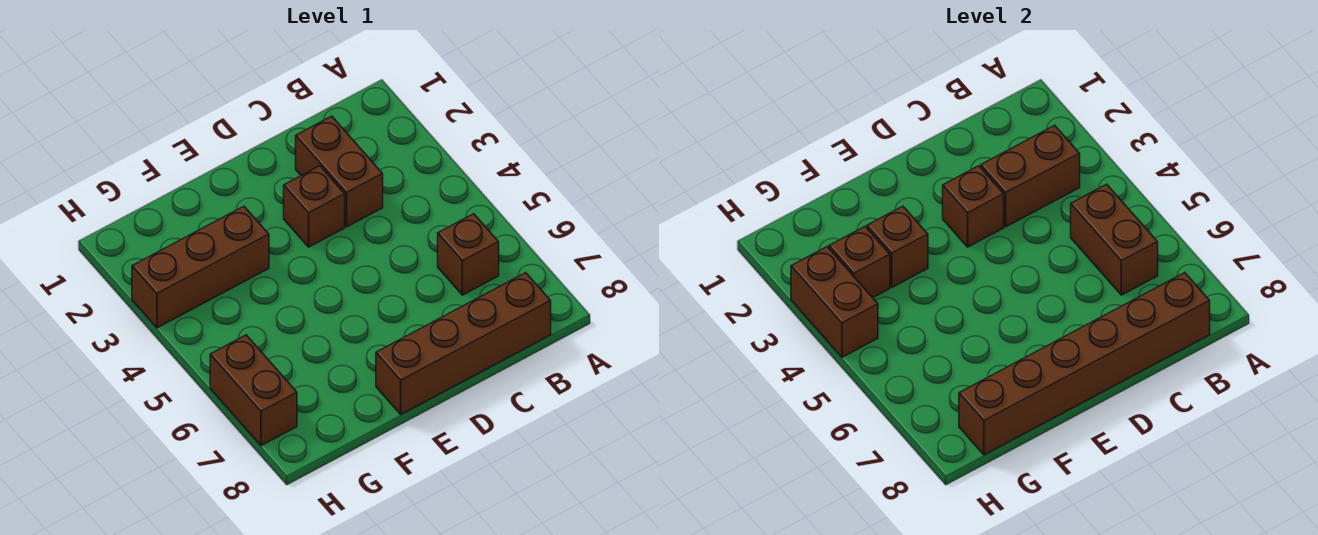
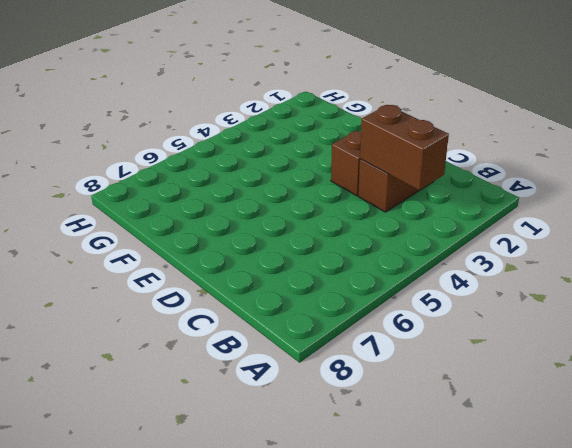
none -> brown 1x1 brick [438,214,499,295]
none -> brown 1x4 brick [376,273,551,414]
none -> brown 1x3 brick [132,206,269,328]

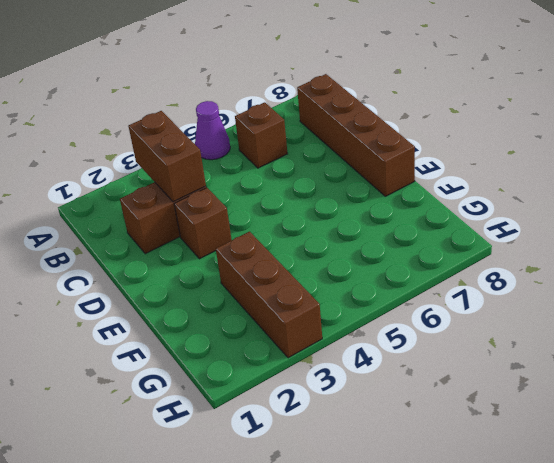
purple 1x1 cone [195,101,230,160] -> none
none -> brown 1x2 brick [210,335,297,446]
none -> brown 1x2 brick [1071,184,1158,295]
none -> brown 1x6 brick [959,273,1210,455]

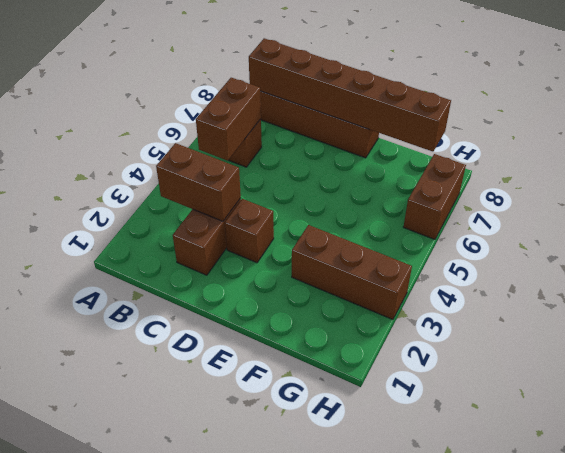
none -> brown 1x1 brick [943,166,1004,247]
none -> brown 1x1 brick [867,206,928,287]
none -> brown 1x1 brick [829,227,890,298]

